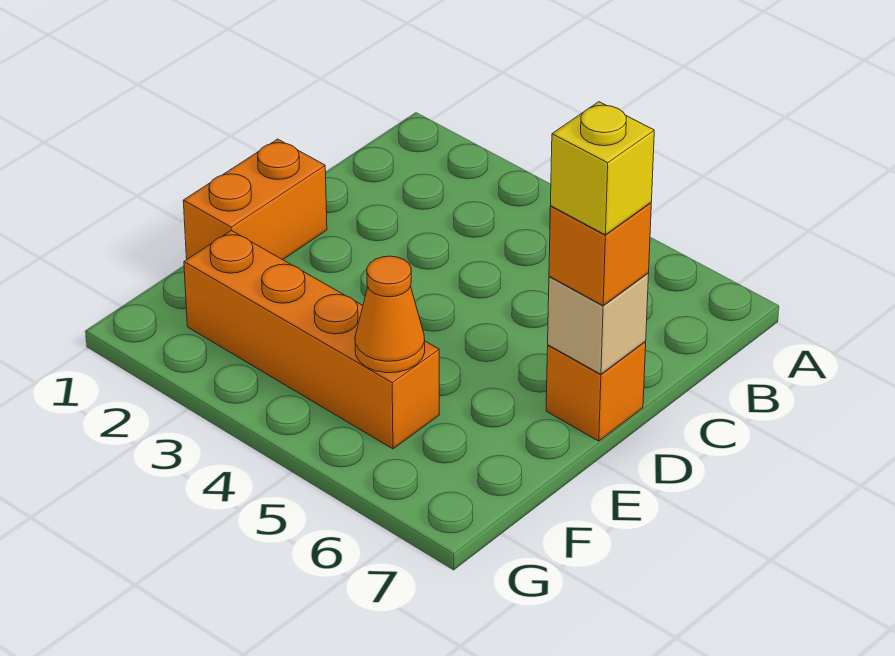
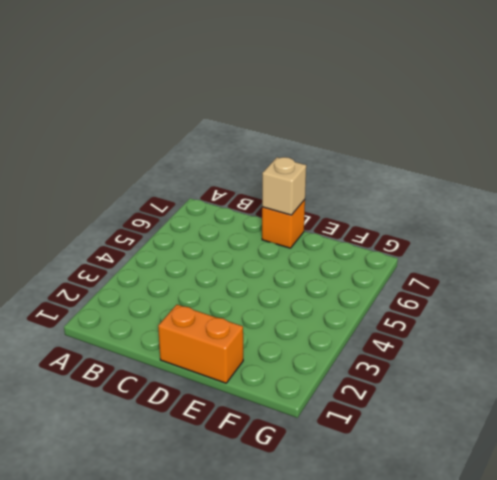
none -> orange 1x4 brick [184,230,439,449]
none -> orange 1x1 cone [355,256,425,373]

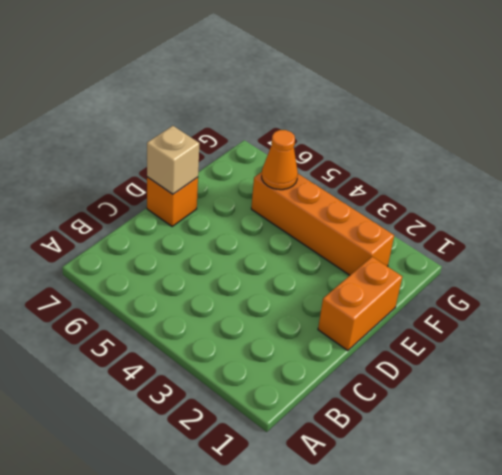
none -> orange 1x1 brick [549,203,651,305]
none -> yellow 1x1 brick [551,102,654,235]

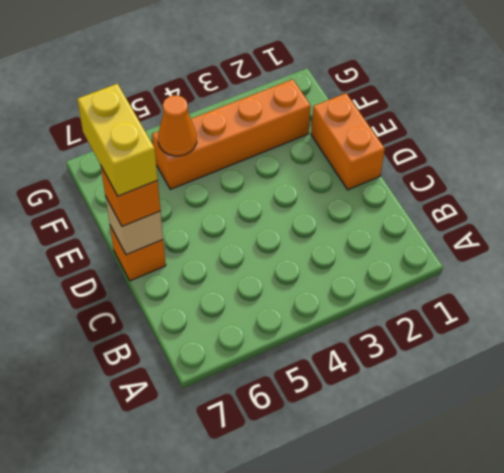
yellow 1x2 brick [77,84,158,196] -> yellow 1x1 brick [551,102,654,235]

